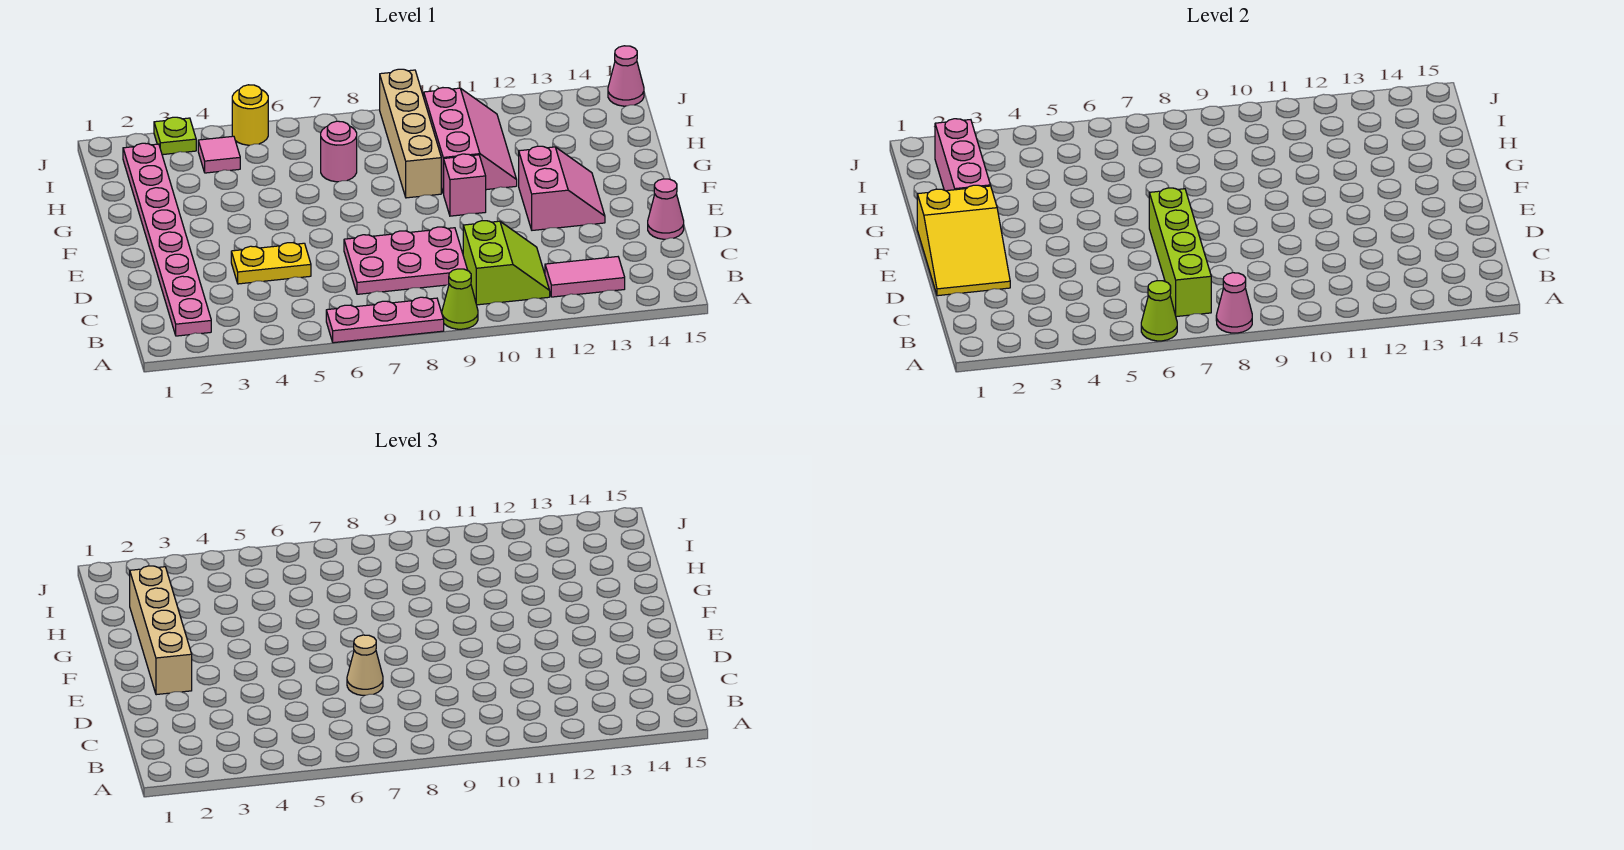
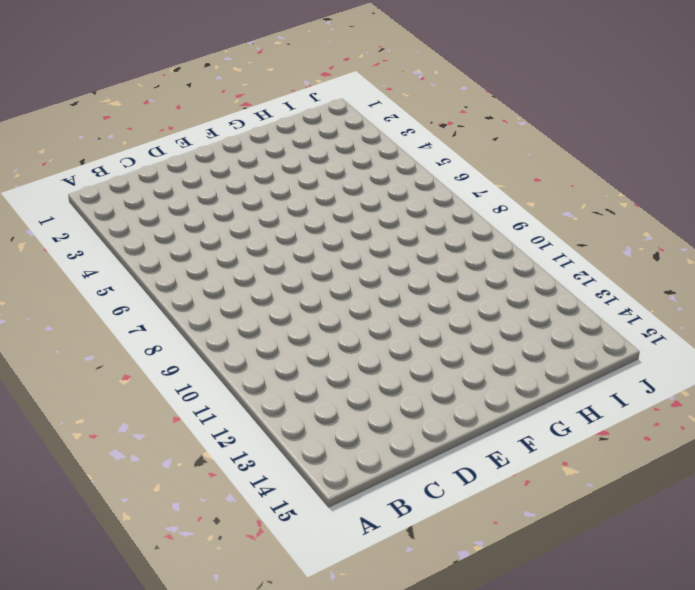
none -> pink 1x3 plate [326,297,444,343]
none -> lime 1x1 cone [442,269,478,329]
none -> pink 1x8 plate [123,143,211,336]

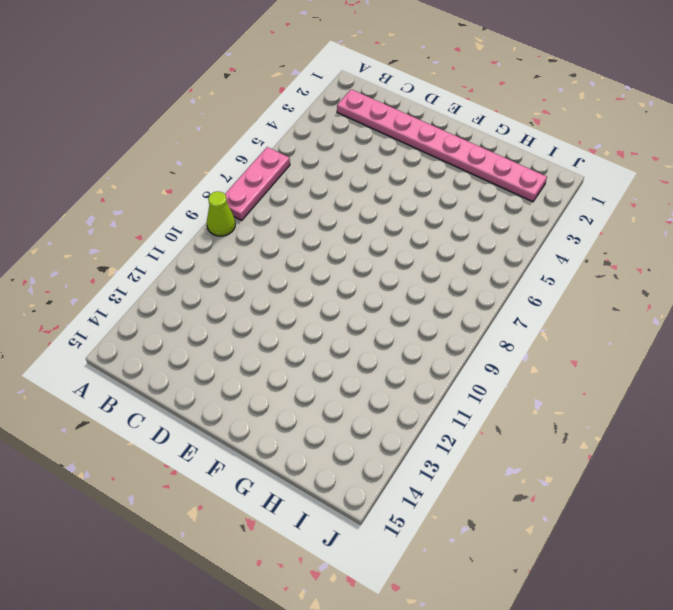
none -> lime 2x2 slope [463,221,550,305]
none -> pink 1x2 tile [545,257,625,297]
none -> pink 2x3 plate [344,227,467,294]

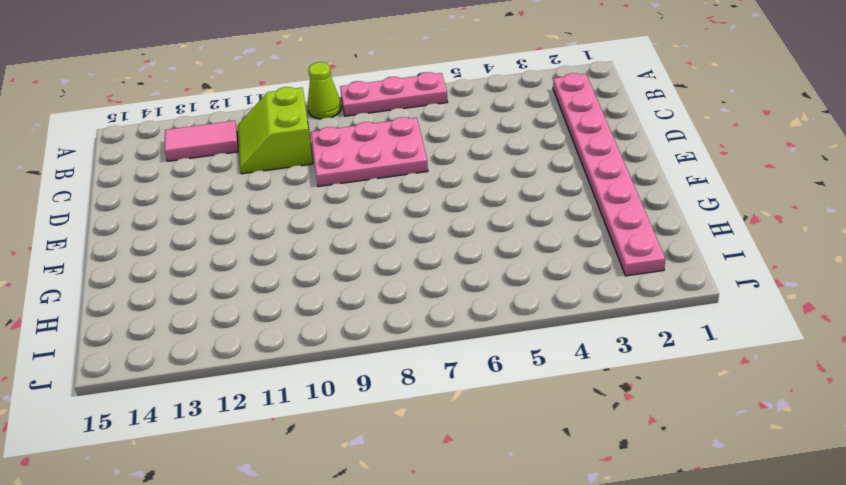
none -> yellow 1x2 plate [231,243,311,284]
none -> pink 1x1 cone [648,179,684,239]
none -> pink 2x2 slope [519,146,605,230]

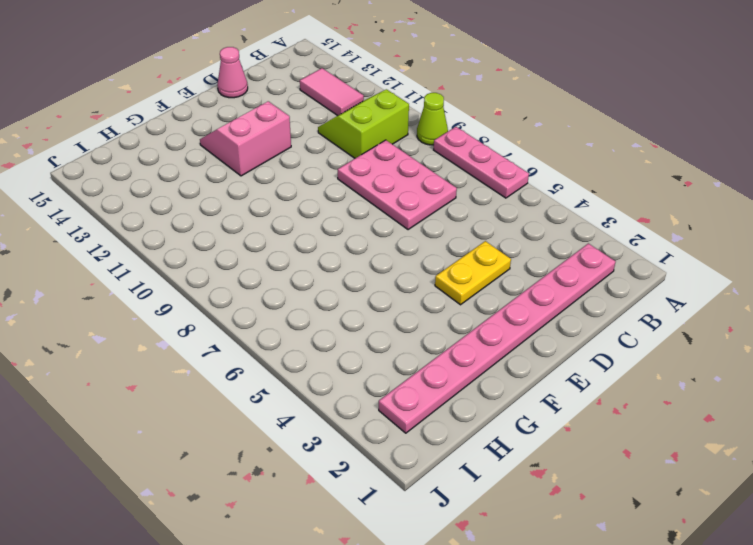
yellow 1x2 plate [435,241,511,305] -> yellow 1x2 plate turned to [231,243,311,284]
none -> pink 1x1 brick [444,154,486,216]
none -> tan 1x4 brick [380,69,441,198]
none -> pink 2x3 slope [424,88,517,194]

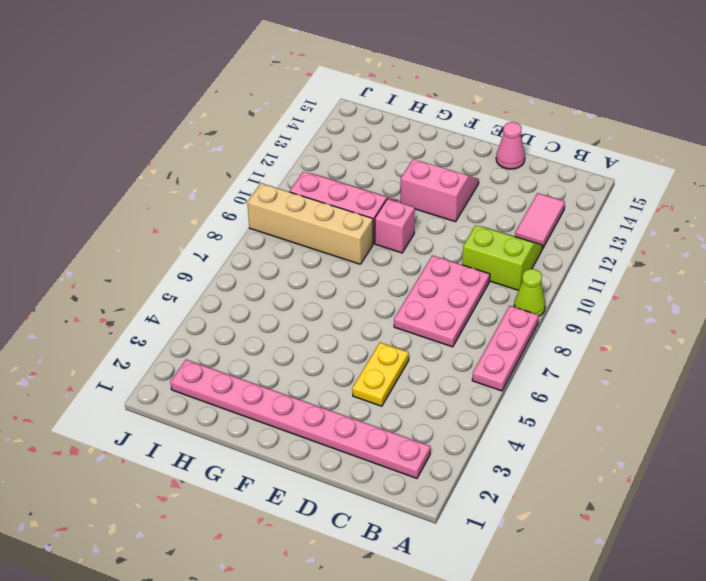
none -> pink 1x1 round brick [321,121,357,182]
none -> pink 1x1 tile [198,136,240,173]
none -> lime 1x1 plate [154,117,196,155]

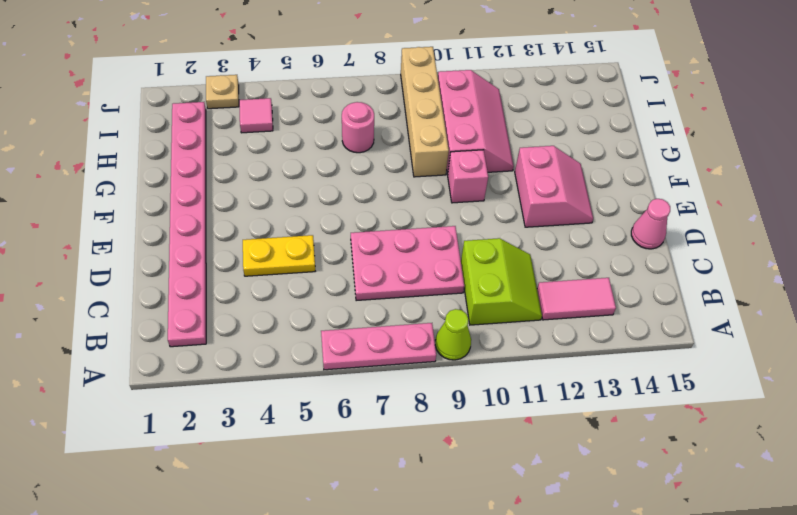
tan 1x1 plate [206,75,239,109] -> lime 1x1 plate [154,117,196,155]
none -> yellow 1x1 round brick [232,85,268,145]
none -> pink 1x1 cone [608,46,644,106]
none -> lime 1x1 cone [1141,281,1177,341]

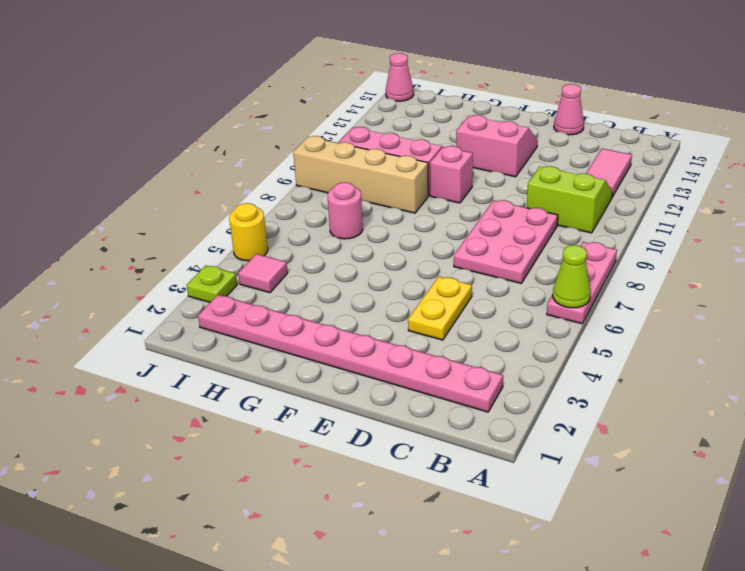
none -> lime 1x1 cone [442,269,478,329]
none -> pink 1x1 cone [1216,272,1252,333]
none -> lime 1x4 brick [1149,188,1211,317]

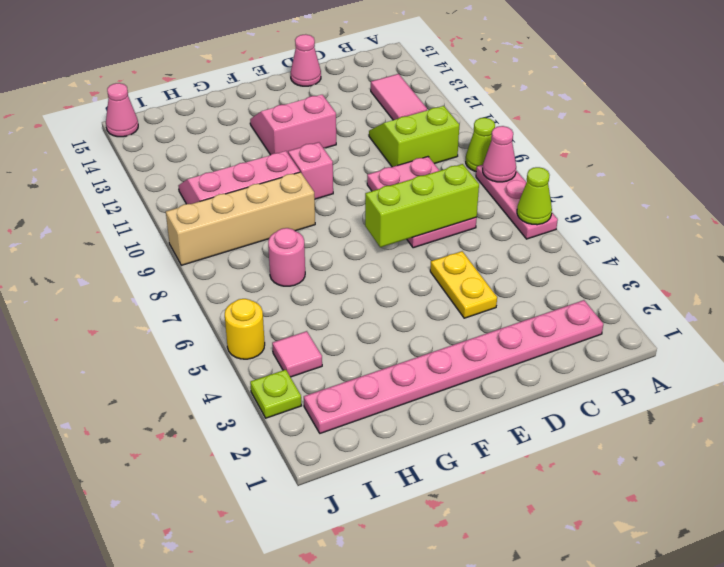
lime 1x3 brick [365,164,479,247] -> lime 1x4 brick [1149,188,1211,317]
none -> yellow 2x3 slope [917,185,1010,296]
none -> pink 1x3 brick [935,119,990,191]
none -> tan 1x1 cone [347,635,383,695]

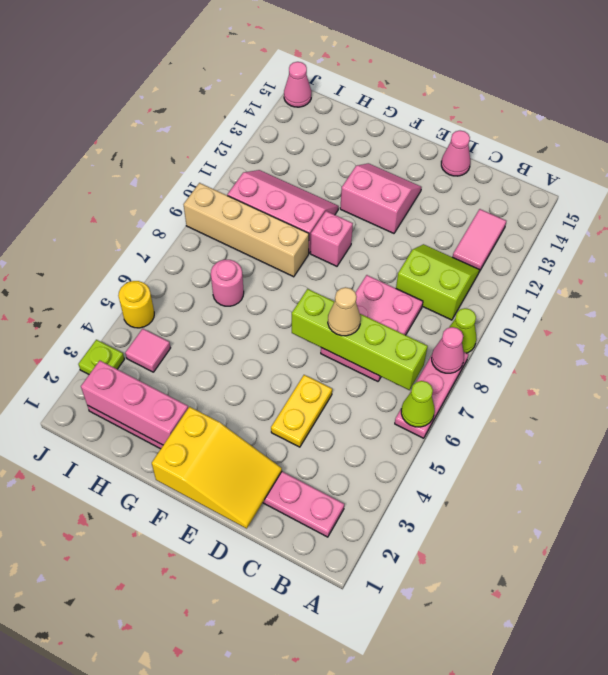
none -> tan 1x4 brick [130,566,192,695]

